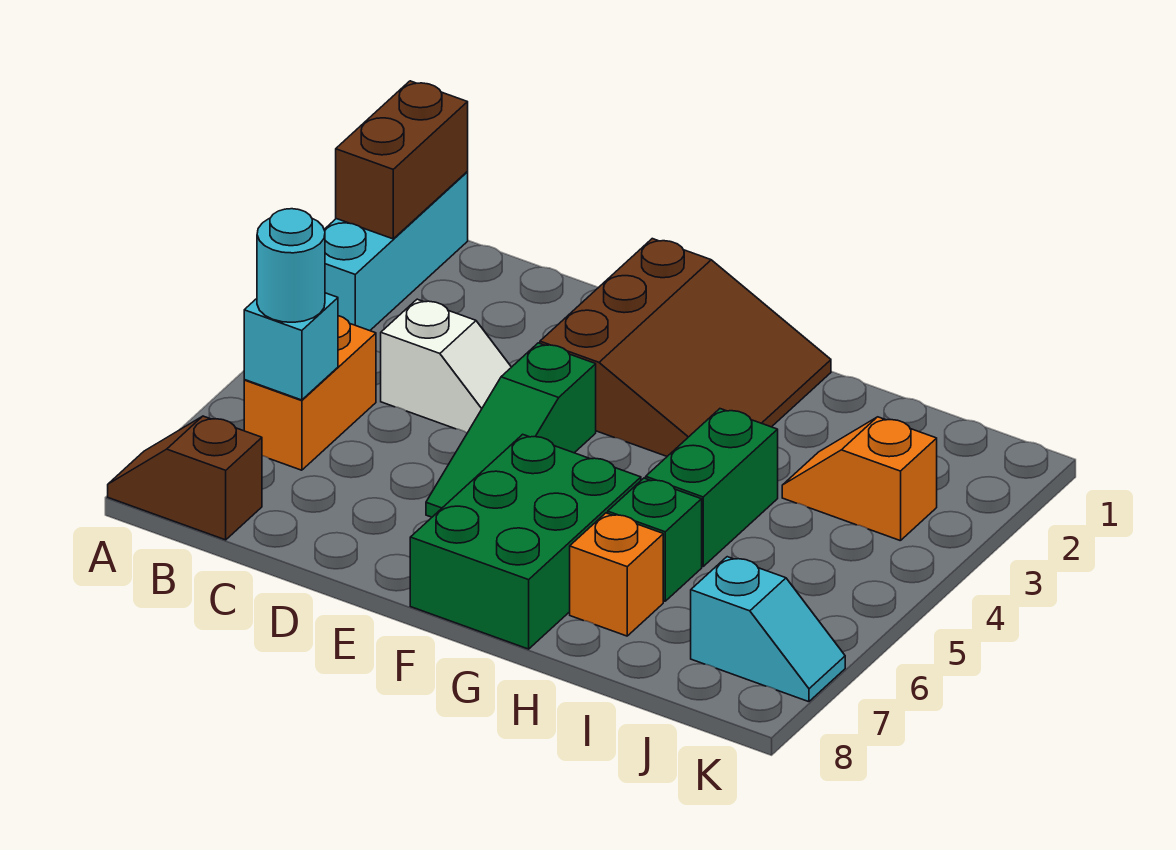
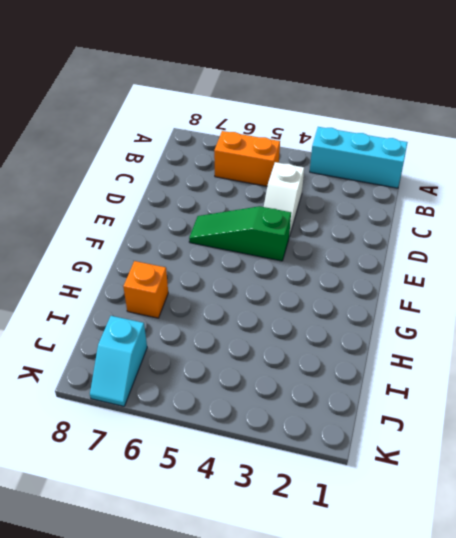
none -> brown 1x2 slope [108,416,262,540]
none -> brown 3x3 slope [540,239,831,456]
none -> green 2x3 brick [410,434,641,649]

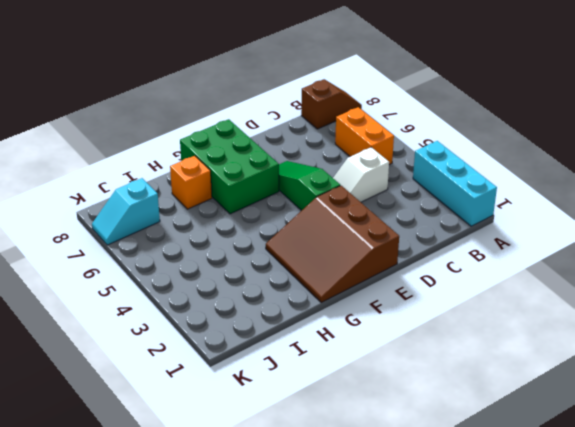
none -> green 1x2 brick [646,409,778,566]
none -> green 1x1 brick [608,478,702,601]
none -> orange 1x2 slope [782,417,937,541]

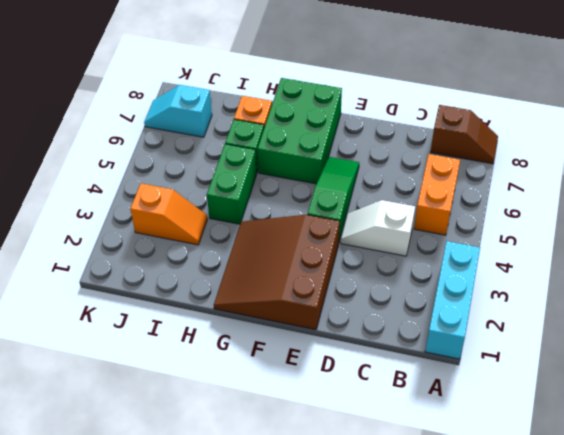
none -> brown 1x2 brick [336,81,468,239]
none -> cyan 1x1 brick [244,293,338,400]
none -> cyan 1x1 round brick [257,209,325,322]

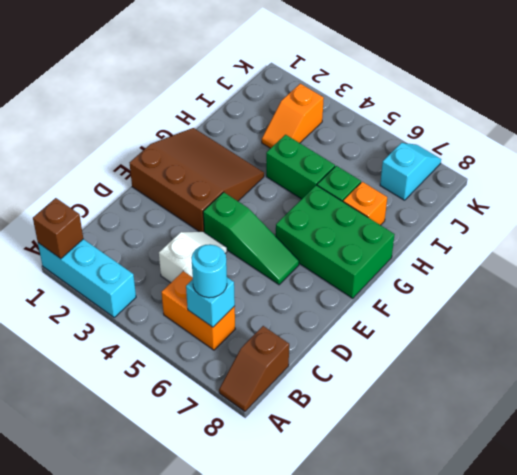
brown 1x1 brick [33,198,83,259] -> brown 1x2 brick [336,81,468,239]

